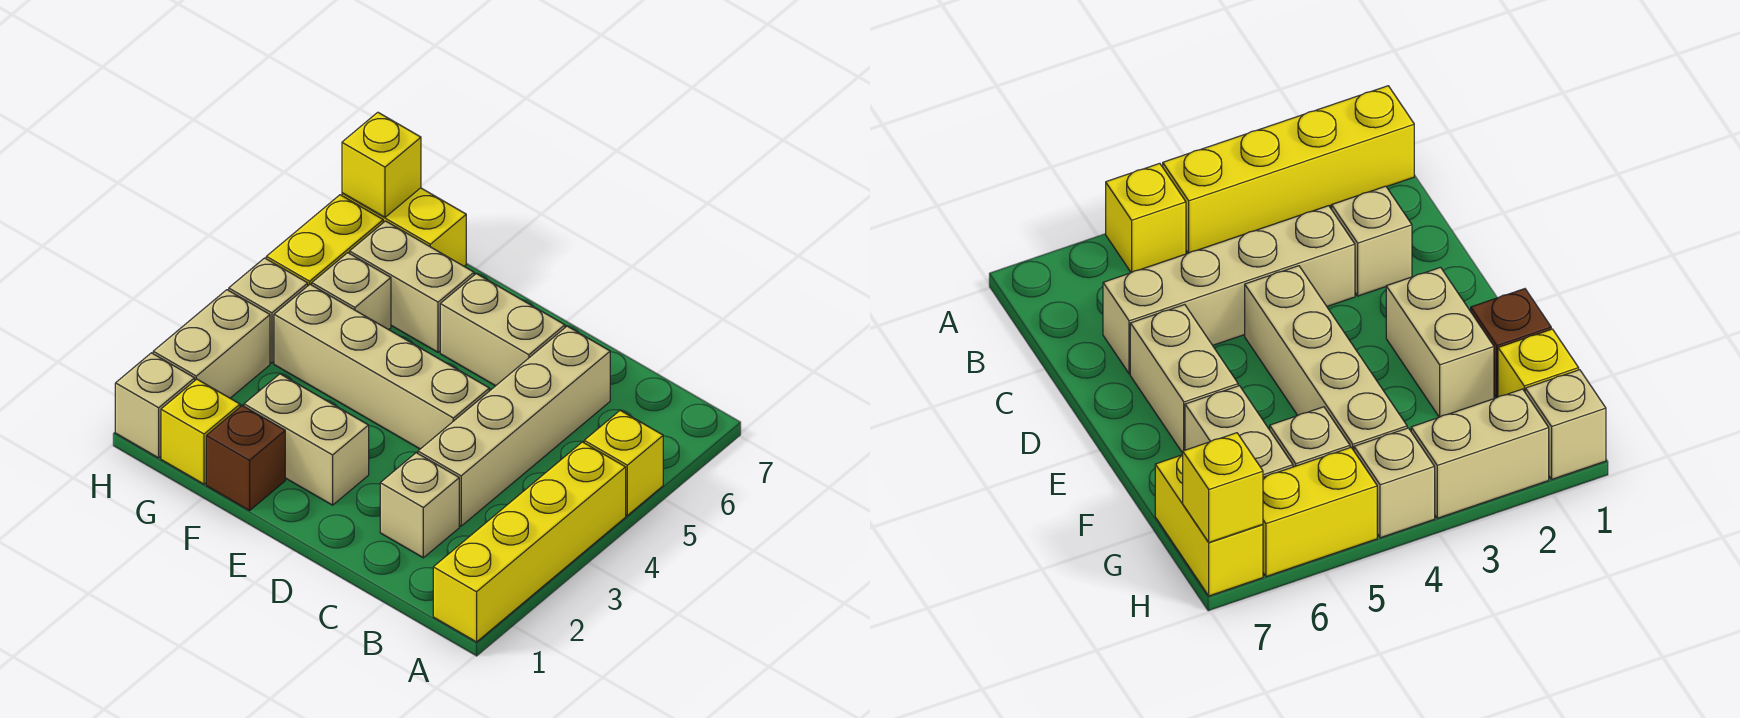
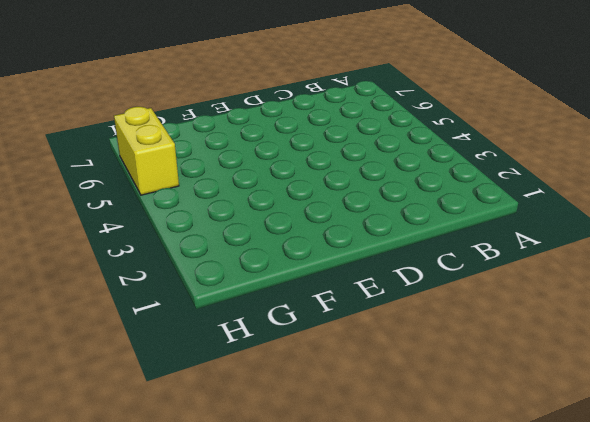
none -> yellow 1x4 brick [433,442,626,642]
none -> yellow 1x1 brick [584,410,663,515]
none -> tan 1x1 brick [380,453,459,558]

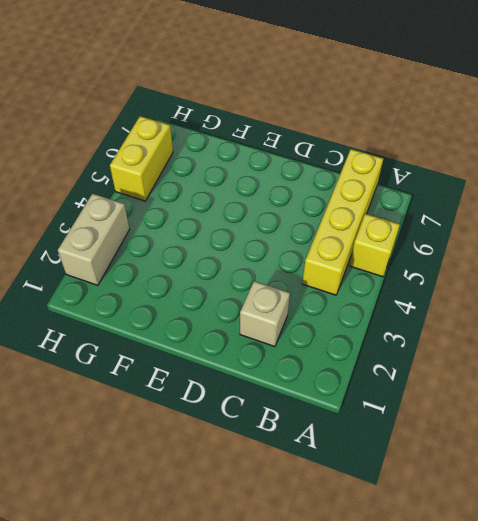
yellow 1x4 brick [302,149,383,295] -> yellow 1x4 brick moved to [433,442,626,642]
none -> tan 1x4 brick [418,326,610,526]
none -> tan 1x4 brick [274,284,489,449]
none -> tan 1x2 brick [440,274,565,386]

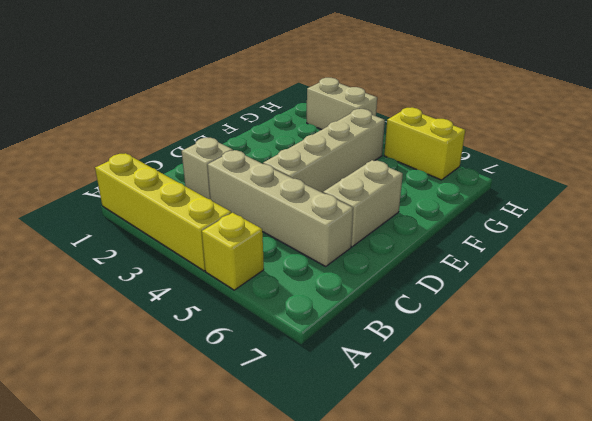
none -> tan 1x2 brick [244,374,369,505]
none -> brown 1x1 brick [206,406,285,511]
none -> tan 1x2 brick [350,221,474,352]

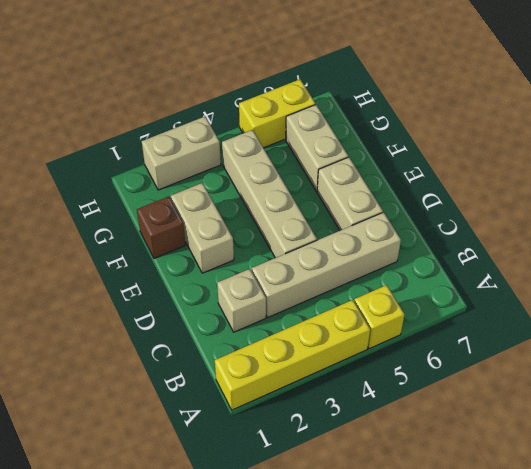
none -> yellow 1x1 brick [161,379,240,484]
none -> tan 1x1 brick [312,253,391,330]
none -> yellow 1x2 brick [342,188,466,266]

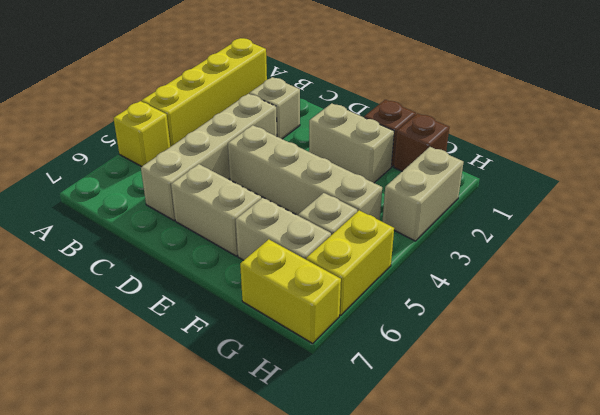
brown 1x1 brick [394,113,449,171] -> yellow 1x1 brick [161,379,240,484]
none -> tan 1x1 brick [115,353,195,458]
none -> tan 1x1 brick [229,258,308,363]
none -> yellow 1x1 brick [342,112,421,217]

